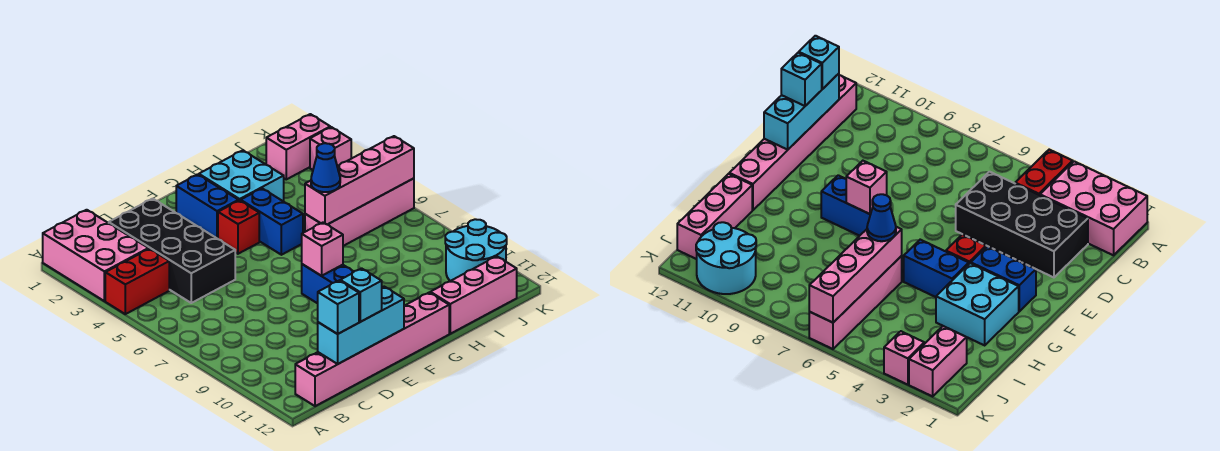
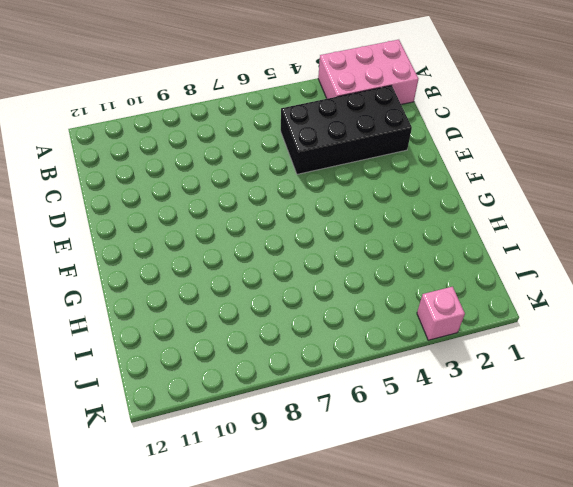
none -> red 1x2 brick [105,249,169,314]
none -> pink 1x6 brick [295,292,449,406]
none -> blue 1x2 brick [176,174,239,239]

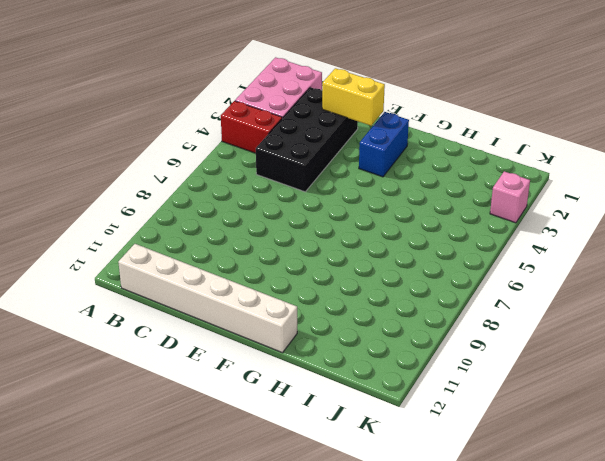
white 1x6 brick [118,244,297,353] -> pink 1x6 brick [295,292,449,406]
yellow 1x2 brick [322,68,385,126] -> none
none -> red 1x1 brick [218,200,259,254]
none -> blue 1x2 brick [302,264,354,303]
none -> cyan 2x2 brick [199,150,284,201]

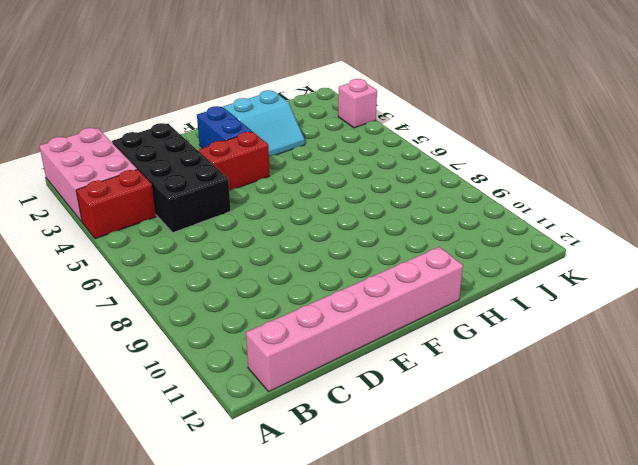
red 1x2 brick [199,132,270,191] -> red 1x1 brick [218,200,259,254]
cyan 2x2 slope [223,90,305,156] -> cyan 2x2 brick [199,150,284,201]
none -> blue 1x2 brick [302,264,354,303]
none -> blue 1x2 brick [241,189,303,255]
none -> pink 1x4 brick [305,178,414,246]

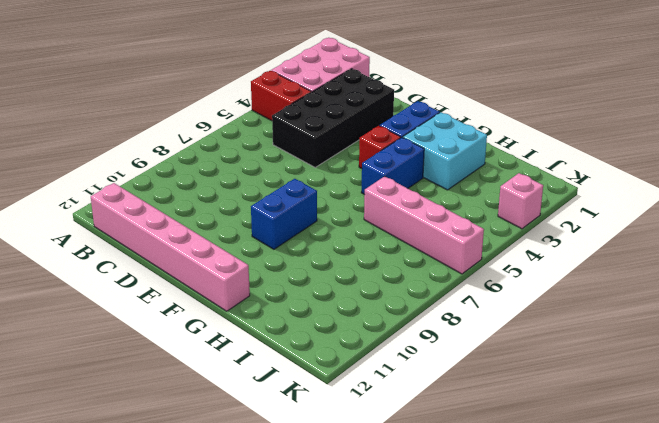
none -> pink 1x3 brick [430,256,517,334]
none -> pink 1x2 brick [266,114,330,179]
none -> cyan 2x2 round brick [445,219,507,281]

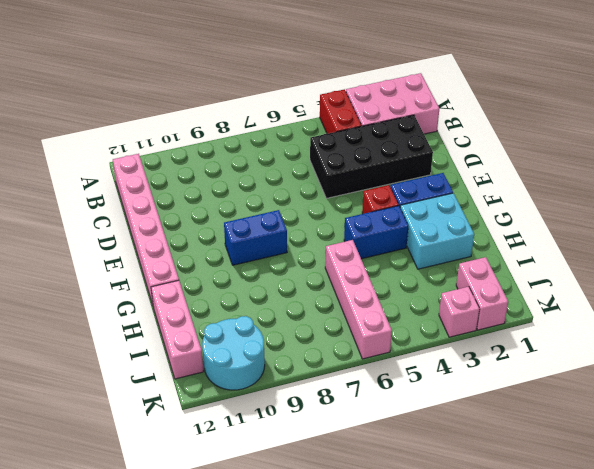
none -> cyan 1x3 brick [318,287,404,364]
none -> pink 1x1 brick [302,222,343,276]
none -> pink 1x4 brick [305,136,414,225]

